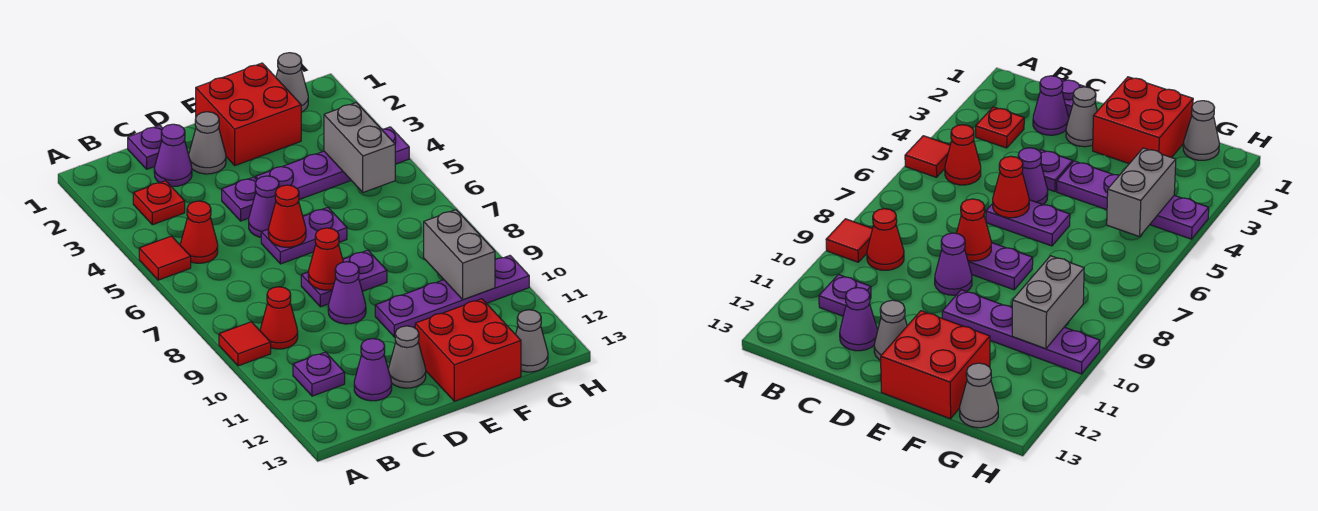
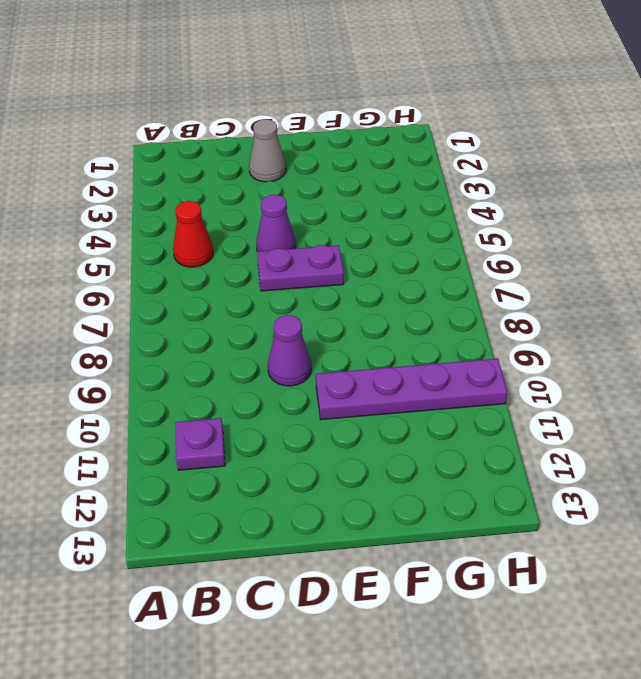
none -> red 1x1 tile [139,236,191,280]
none -> red 1x1 tile [219,322,271,366]
none -> red 1x1 plate [133,181,185,225]

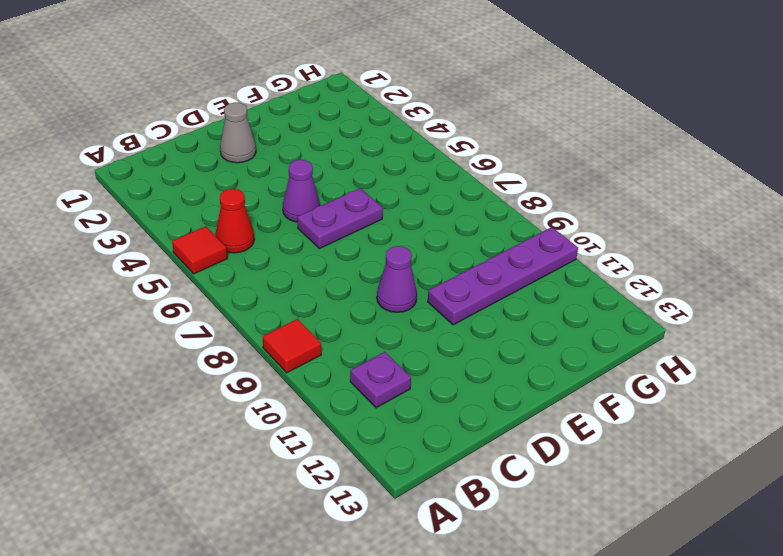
none -> red 1x1 plate [133,181,185,225]
none -> red 1x1 cone [260,287,298,349]
none -> purple 1x1 plate [128,125,163,169]

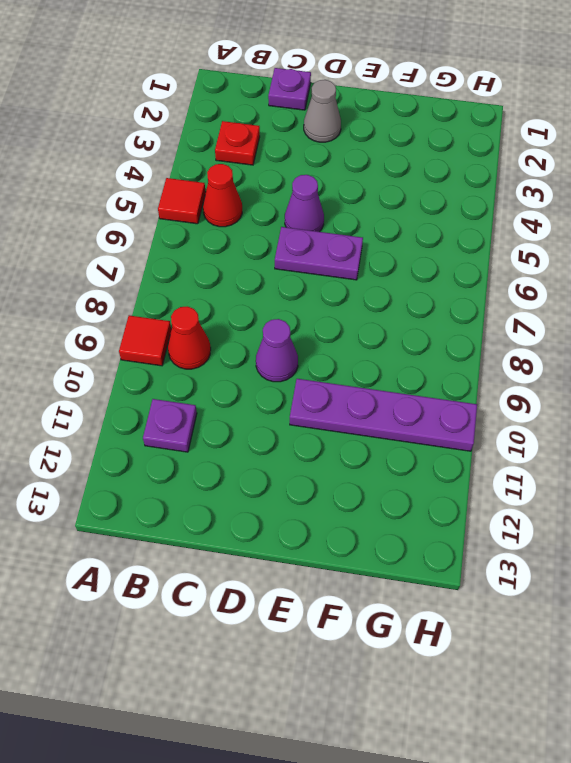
none -> purple 1x1 cone [154,124,192,186]
none -> purple 1x1 cone [354,339,392,401]
none -> purple 1x1 plate [222,177,257,221]

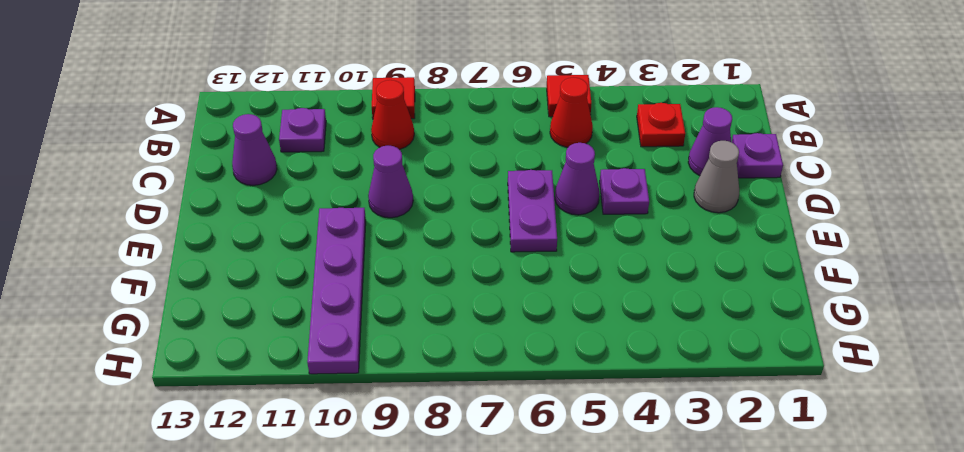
none -> purple 1x2 plate [301,250,387,307]
none -> grey 1x1 cone [388,326,426,388]
none -> red 2x2 brick [196,63,301,166]

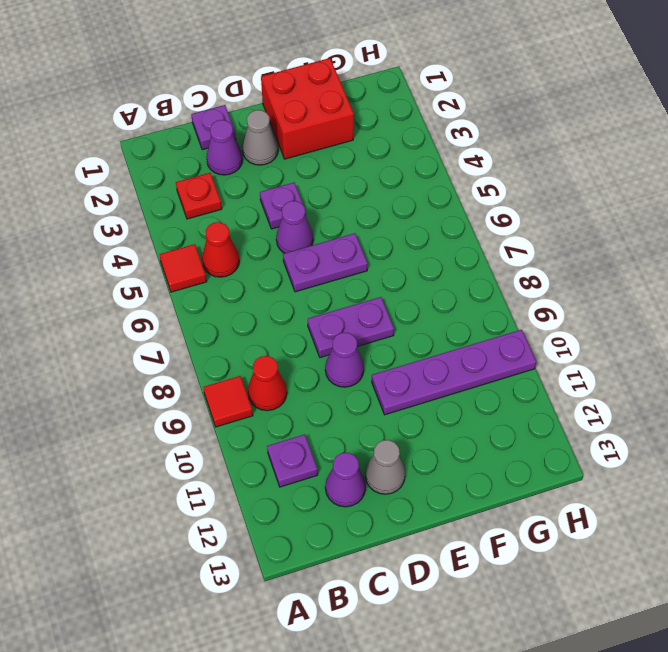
none -> purple 1x4 plate [256,127,409,200]
none -> red 2x2 brick [415,299,521,401]
none -> grey 1x1 cone [276,53,308,112]

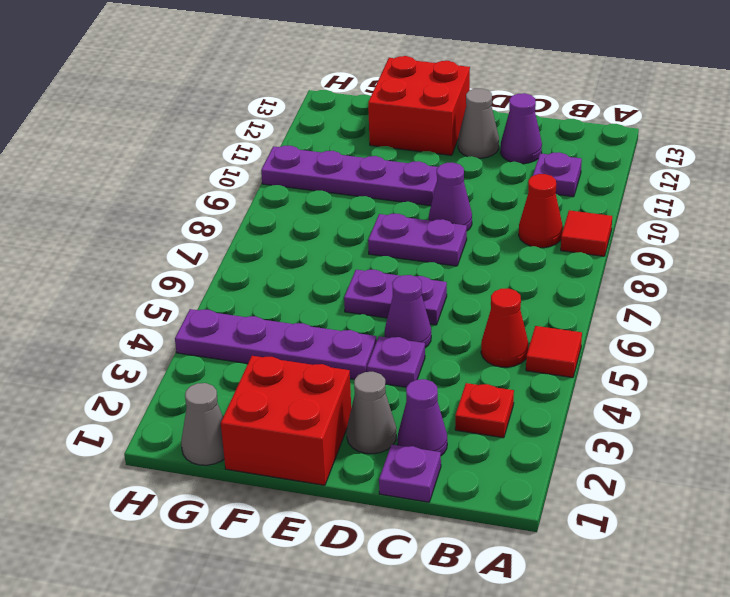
none -> grey 1x1 cone [516,310,548,372]
none -> red 1x1 cone [268,185,306,247]
none -> red 1x1 cone [308,228,343,290]

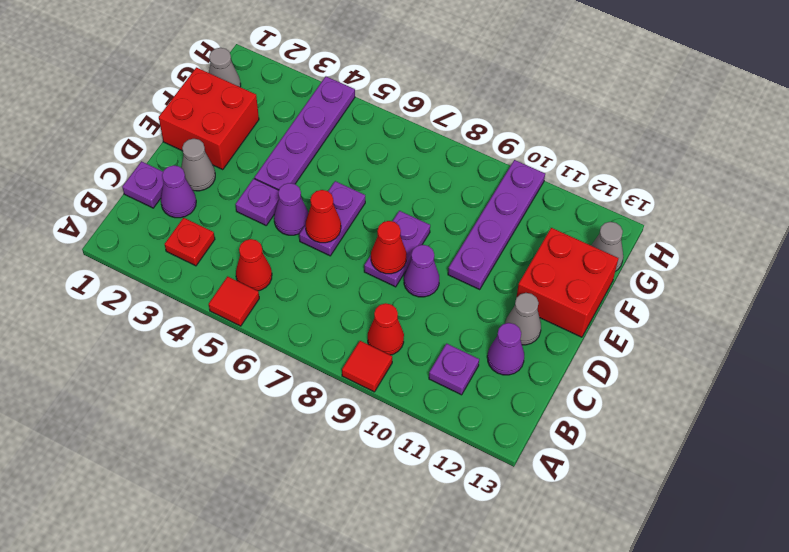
none -> grey 1x2 brick [324,103,395,192]
none -> grey 1x2 brick [424,210,495,300]

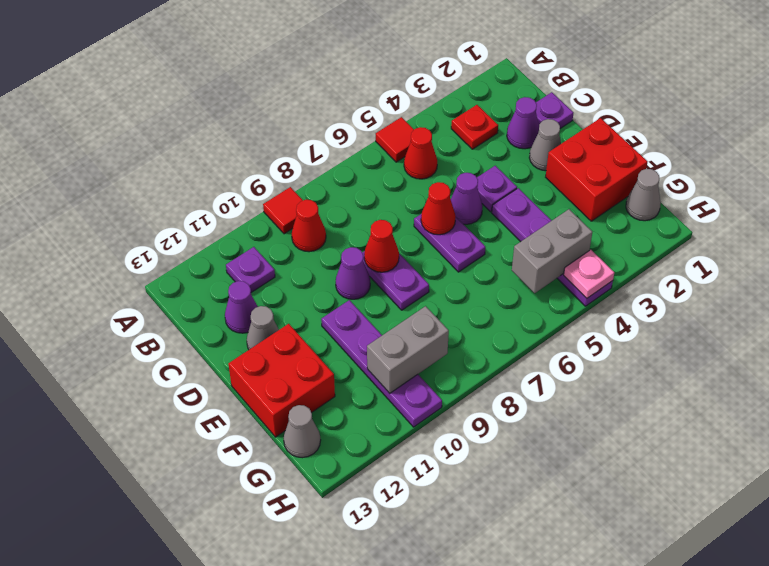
pink 1x1 plate [564,250,614,298] -> none

